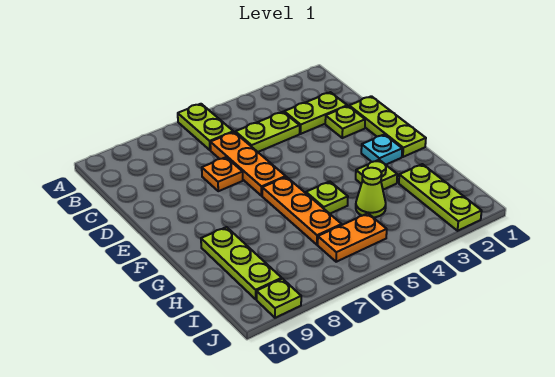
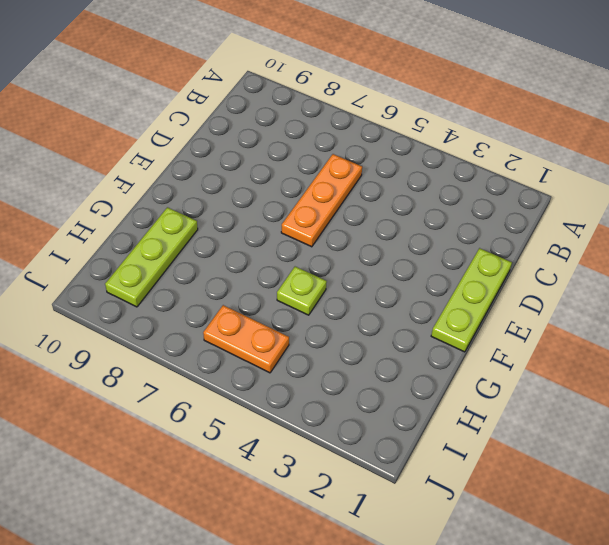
none -> lime 1x2 plate [178,104,233,150]
none -> lime 1x2 plate [284,92,347,134]
none -> lime 1x2 plate [235,112,300,152]

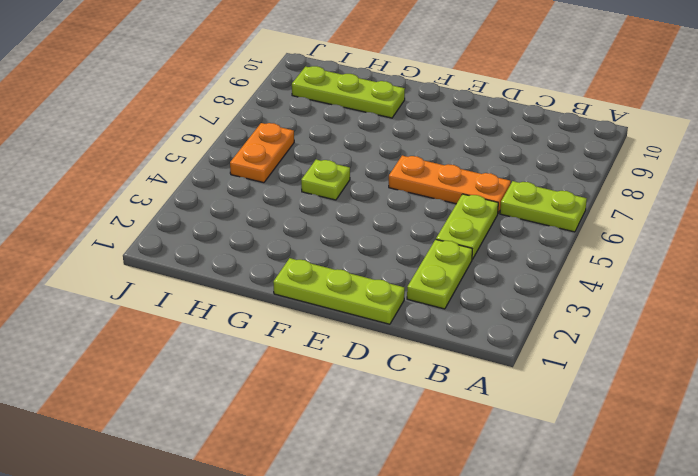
none -> lime 1x1 plate [325,106,365,138]
none -> orange 1x1 plate [202,157,243,191]
none -> cyan 1x1 plate [361,134,402,165]

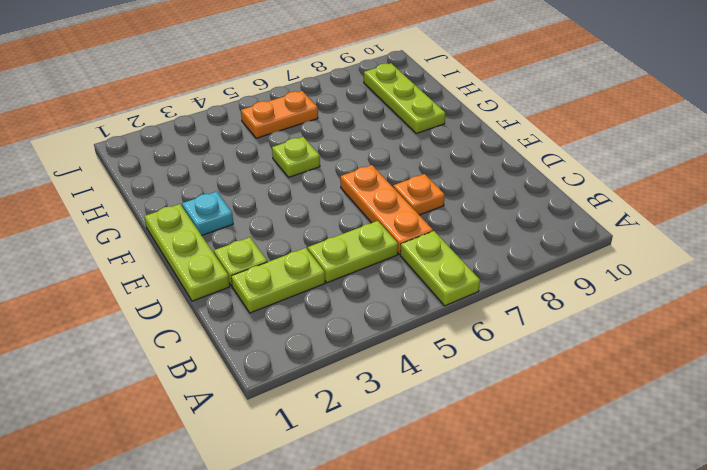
none -> orange 1x3 plate [262,177,342,245]
none -> lime 1x1 plate [356,160,397,190]
none -> lime 1x3 plate [399,164,482,231]

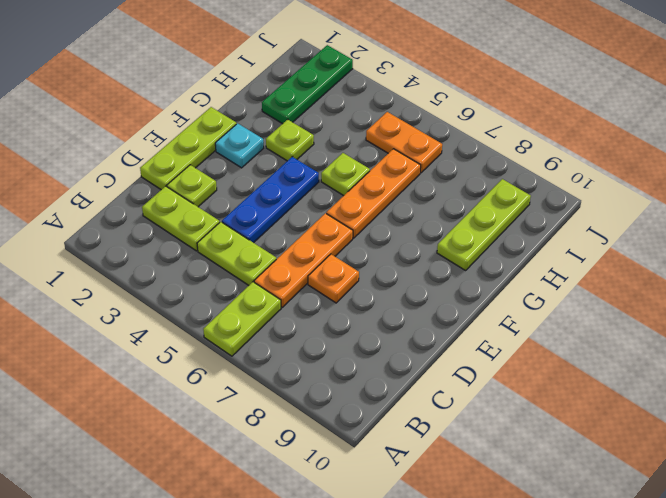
blue 1x3 plate [222,157,319,243] -> none
green 1x3 plate [262,45,353,124] -> lime 1x3 plate [399,164,482,231]
none -> lime 1x1 cone [356,168,386,217]
none -> lime 1x1 plate [257,279,301,318]

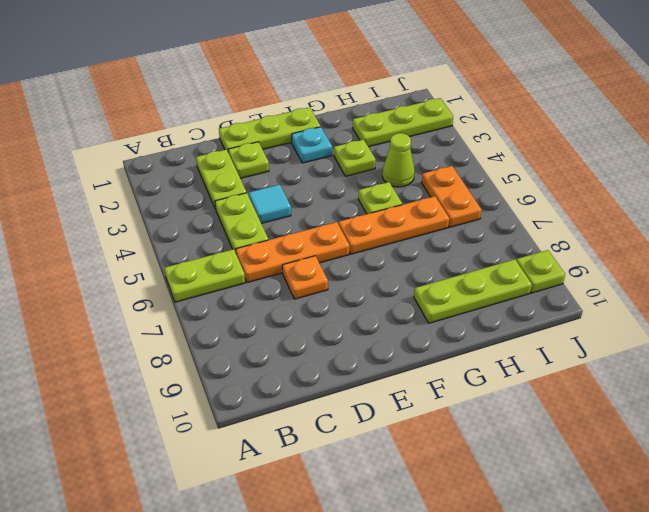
cyan 1x1 tile [249,185,291,224] -> none

